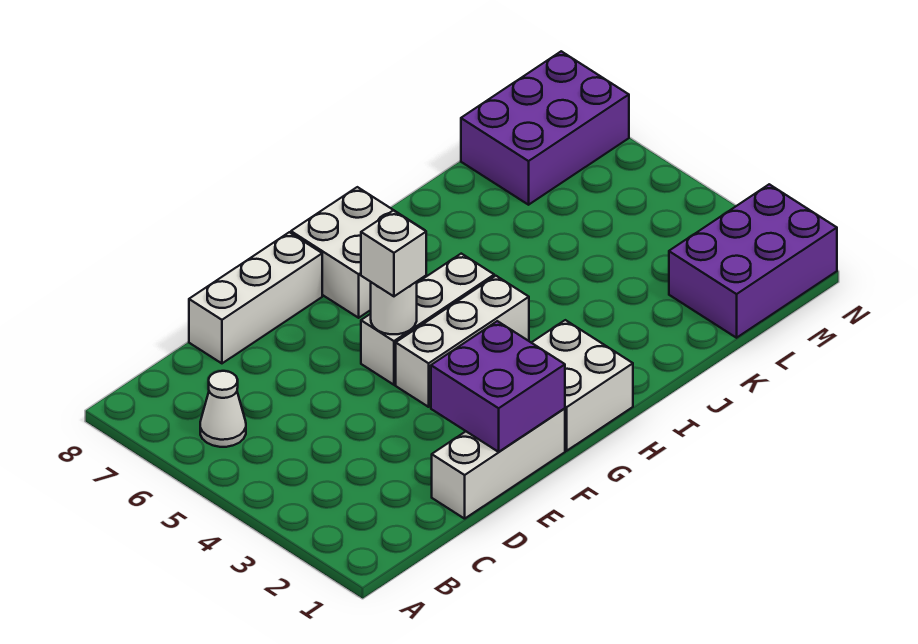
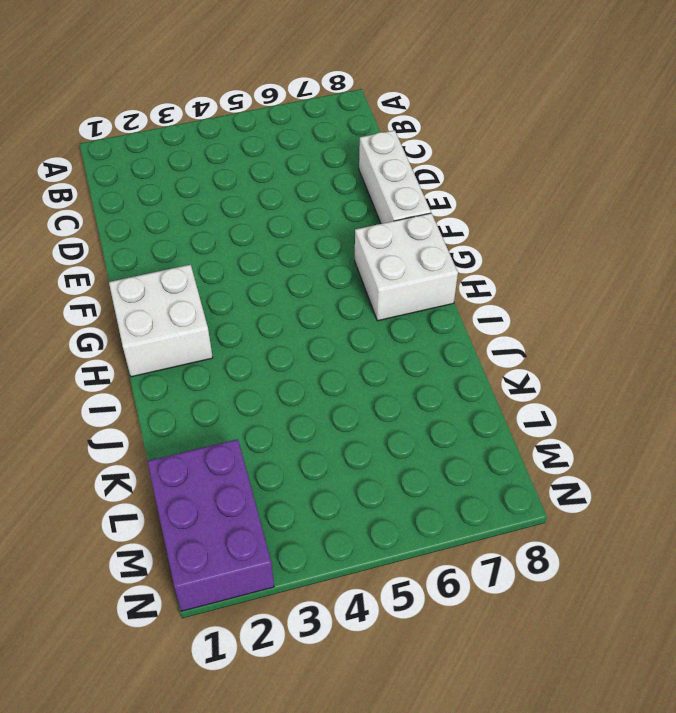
none -> white 1x1 cone [200,371,246,447]
none -> white 1x3 brick [432,408,565,519]
none -> white 1x3 brick [396,276,529,407]

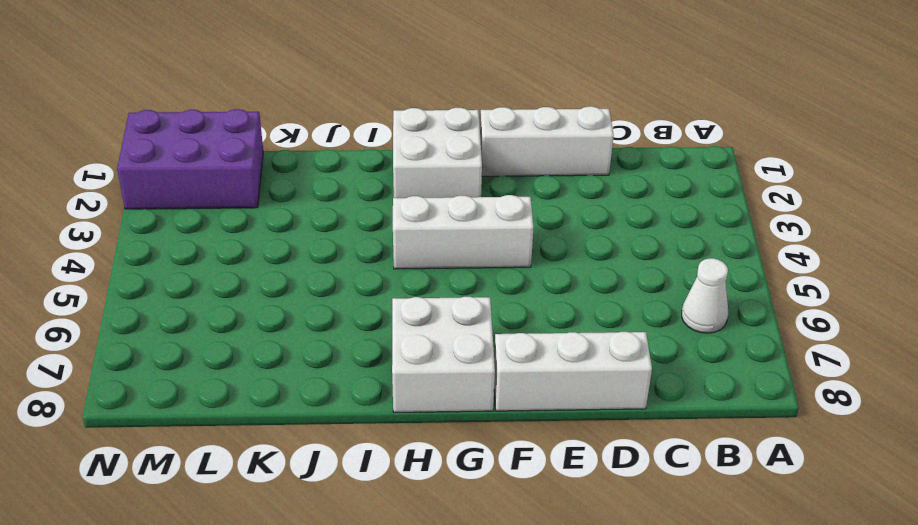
none -> white 1x3 brick [361,254,494,385]
none -> purple 2x3 brick [461,51,629,205]
none -> purple 2x2 brick [431,321,565,452]

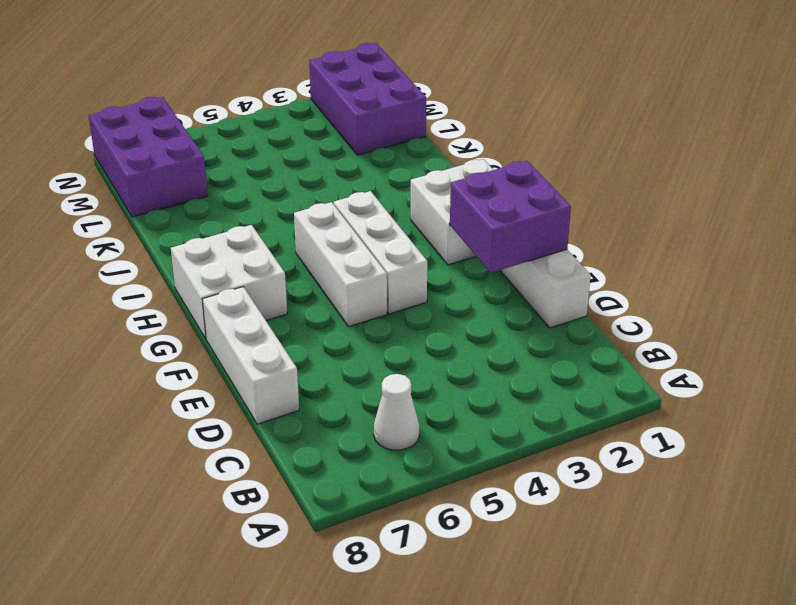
none -> white 1x1 round brick [371,282,417,334]
none -> white 1x1 brick [361,210,426,296]

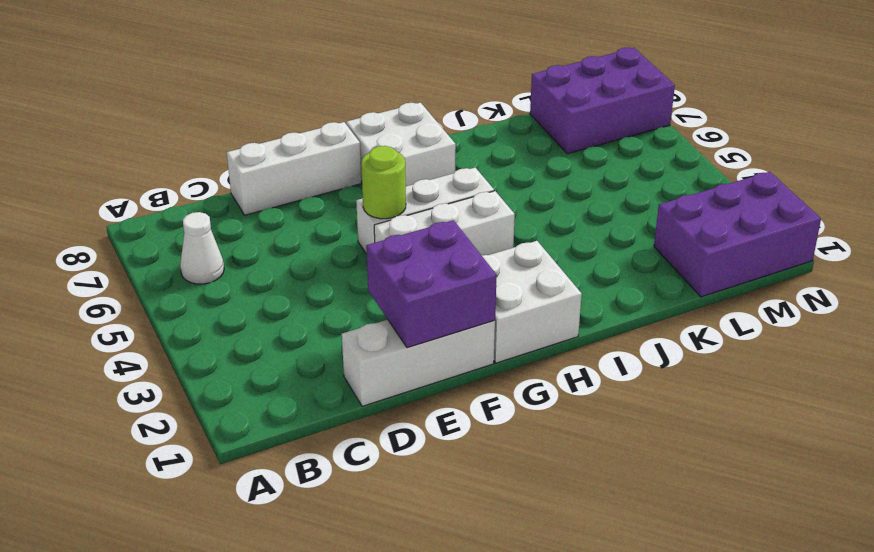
lime 1x1 round brick [361,146,406,219] -> white 1x1 round brick [371,282,417,334]
none -> white 1x1 brick [361,210,426,296]

